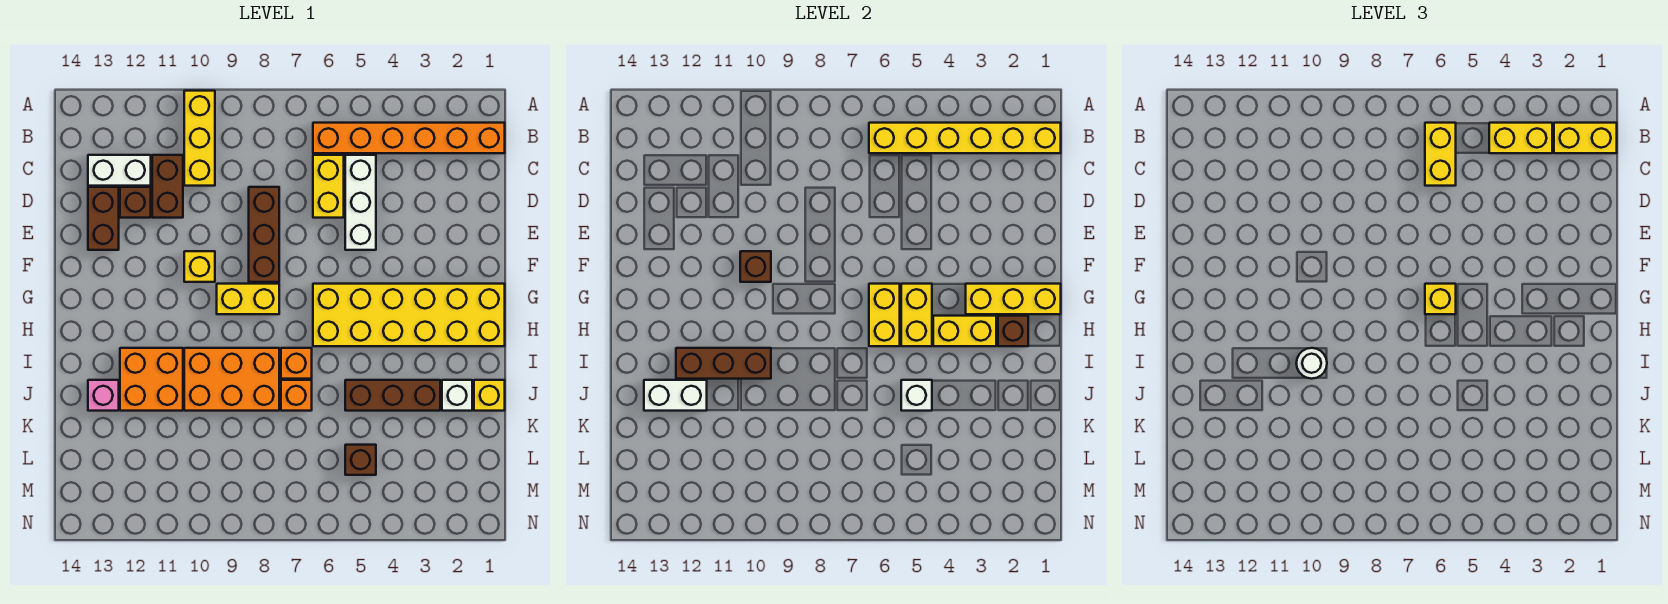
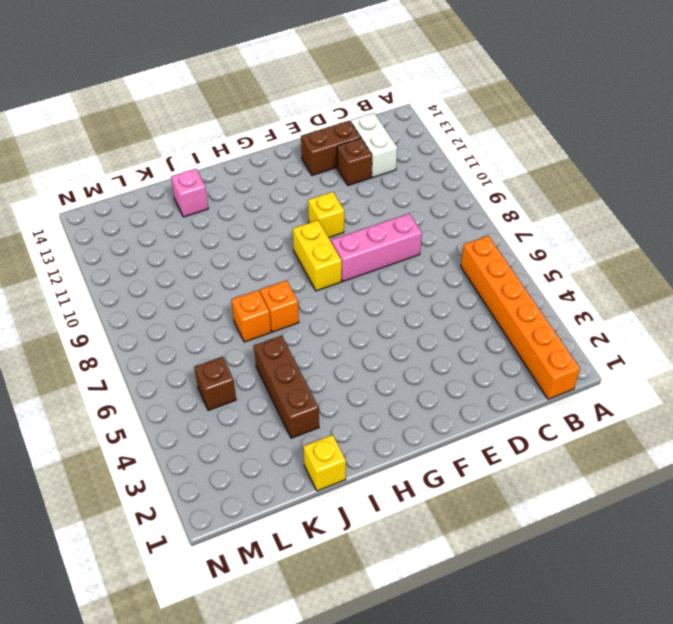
pink 1x3 brick [331,213,422,281] -> brown 1x3 brick [249,187,279,282]
none -> yellow 1x3 brick [184,91,215,186]
none -> white 1x3 brick [345,155,376,250]
none -> yellow 1x2 brick [313,155,344,218]
none -> brown 1x2 brick [152,155,183,218]

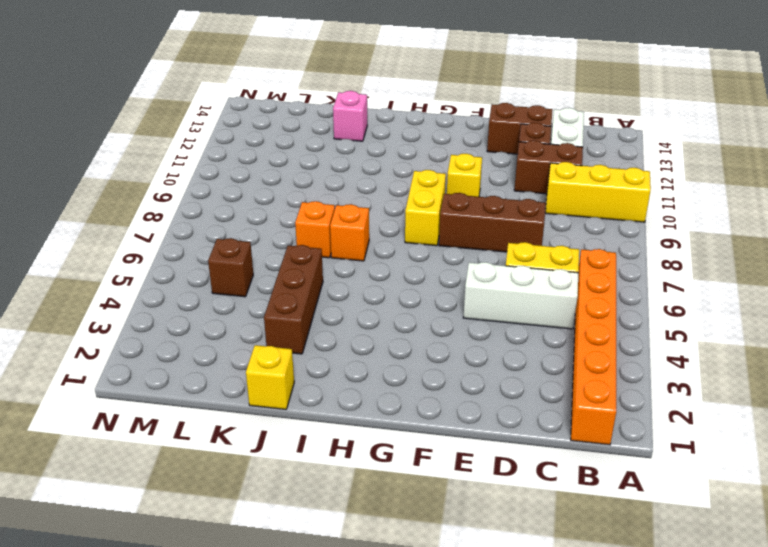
none -> yellow 2x6 brick [313,284,505,346]
none -> orange 2x3 brick [184,348,279,411]
none -> orange 2x2 brick [120,348,183,411]
none -> white 1x1 brick [442,380,472,411]

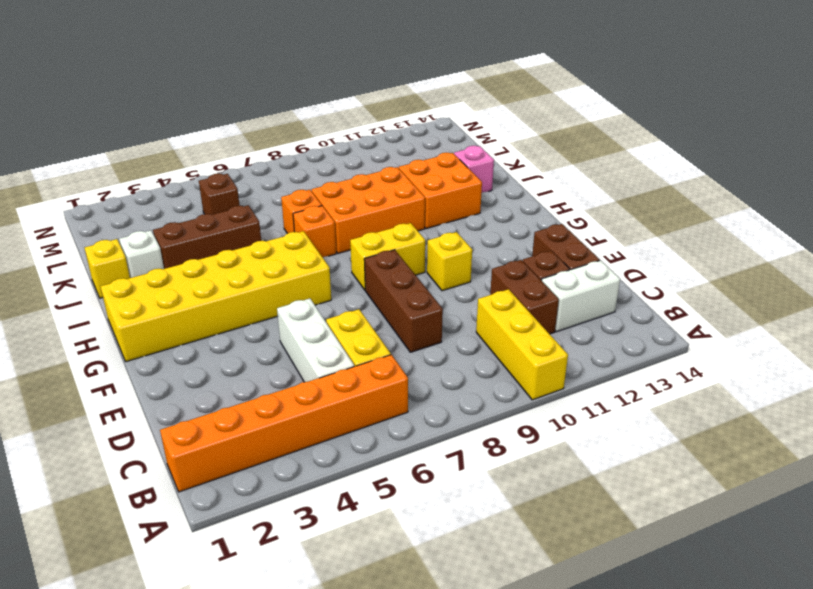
none -> yellow 1x6 brick [869,123,1061,153]
none -> brown 1x1 brick [740,251,771,282]
none -> yellow 1x3 brick [966,284,1061,314]
none -> yellow 1x2 brick [901,284,932,346]

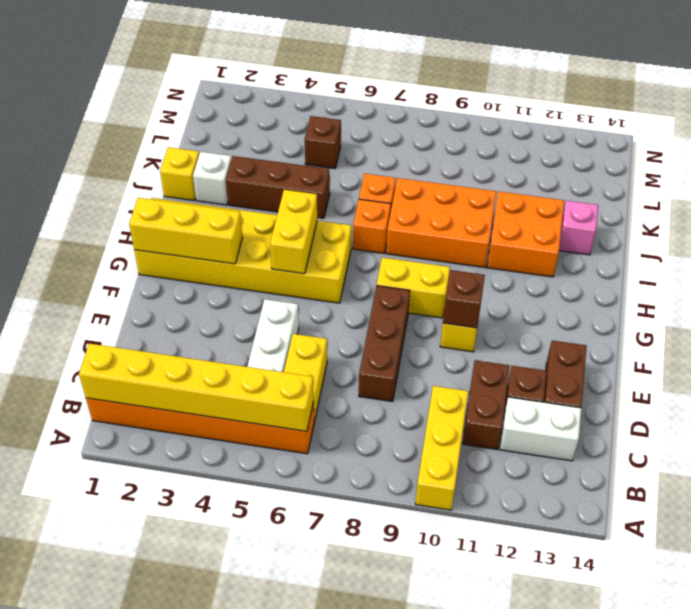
none -> yellow 1x2 brick [869,284,900,346]
none -> brown 1x1 brick [998,316,1028,346]
none -> yellow 1x2 brick [933,316,996,346]
none -> brown 1x3 brick [676,348,771,379]

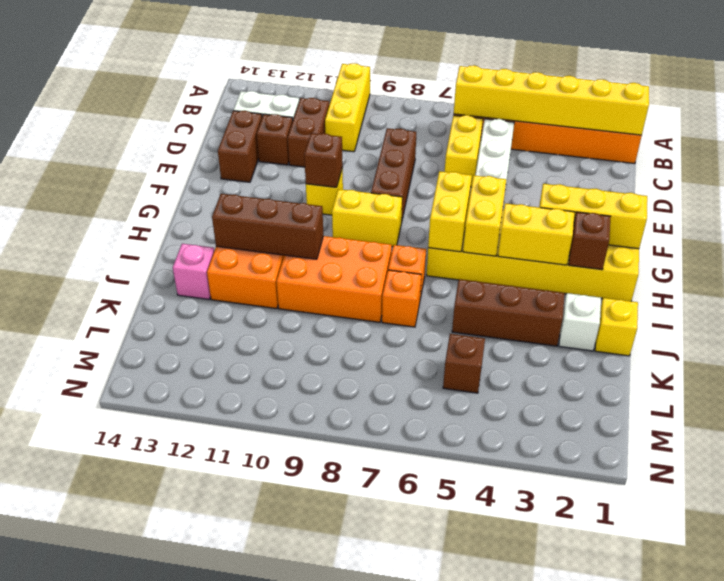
none -> white 1x1 brick [901,380,932,411]
none -> white 1x2 brick [644,380,707,411]
none -> yellow 1x2 brick [1554,123,1617,153]
none -> yellow 1x2 brick [1489,123,1552,153]

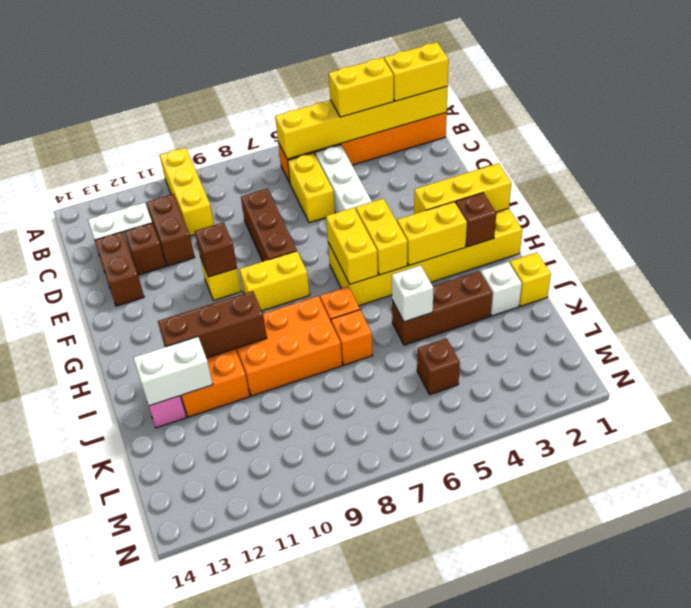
none -> yellow 1x2 brick [1425,123,1456,186]
none -> yellow 1x1 brick [1425,284,1456,314]
none -> white 1x1 round brick [1296,348,1327,379]

